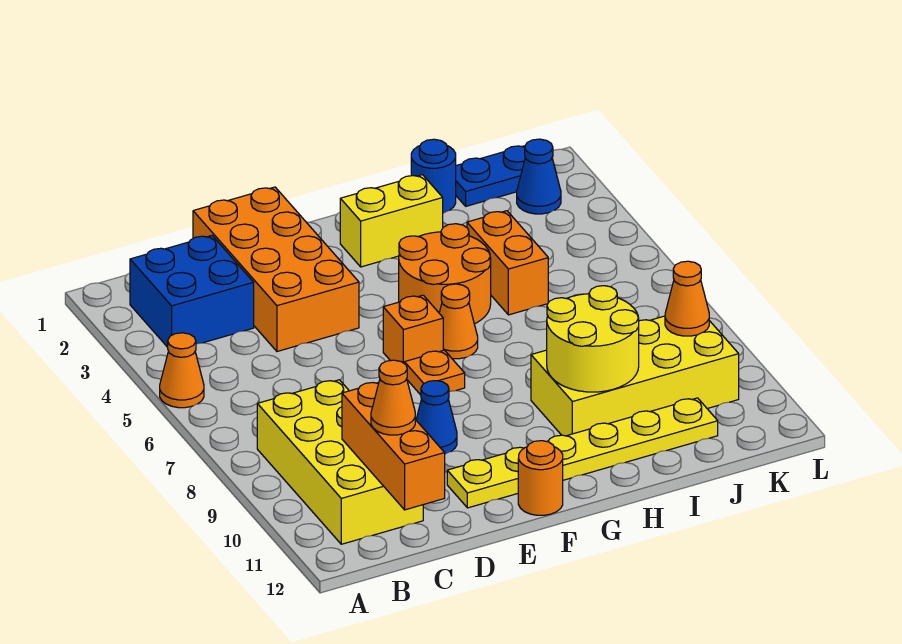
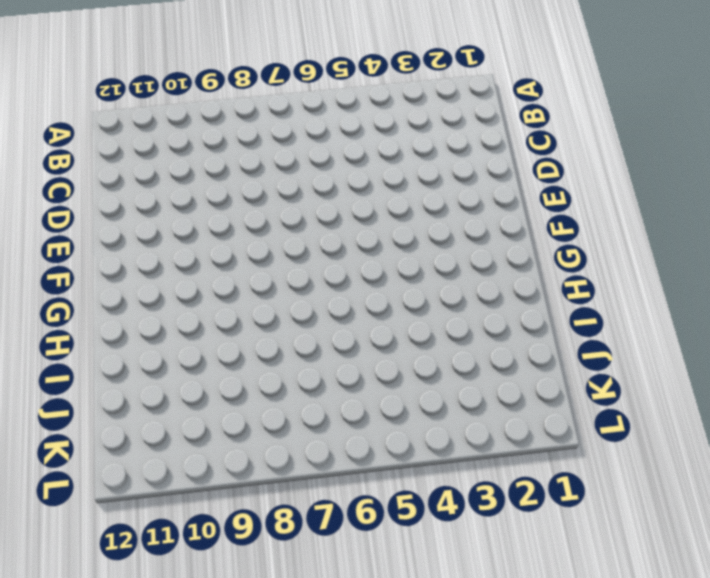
none -> orange 1x1 cone [160,333,204,408]
none -> blue 2x2 brick [130,236,254,347]
none -> yellow 2x4 brick [257,380,423,544]

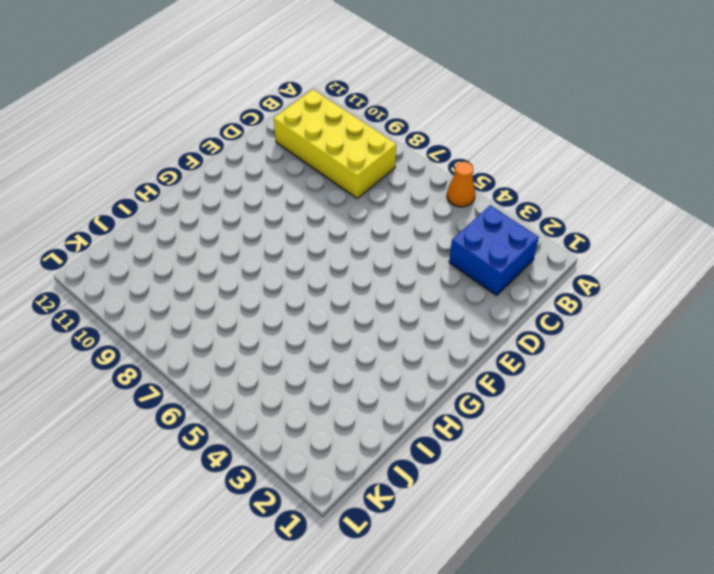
none -> orange 2x4 brick [193,187,359,351]
none -> blue 1x1 cone [416,381,457,454]
none -> yellow 1x6 plate [447,398,718,508]

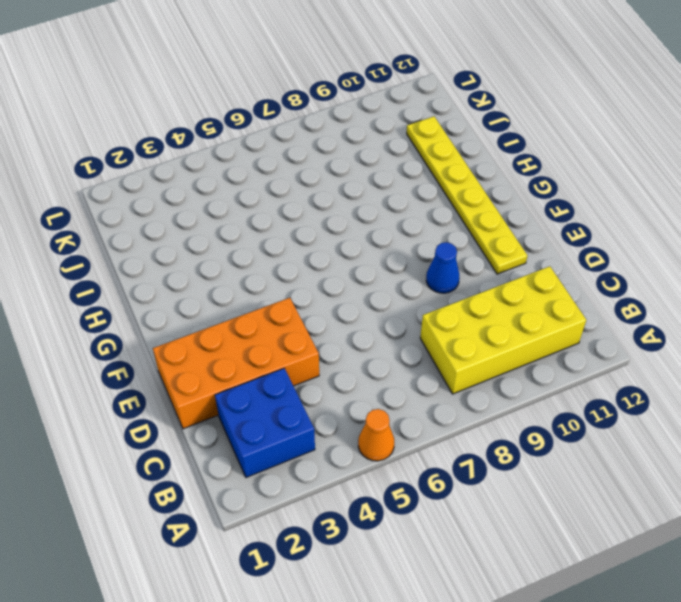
none -> orange 1x1 brick [383,295,443,363]
none -> orange 1x1 plate [404,350,465,395]
none -> orange 1x1 round brick [518,441,563,515]

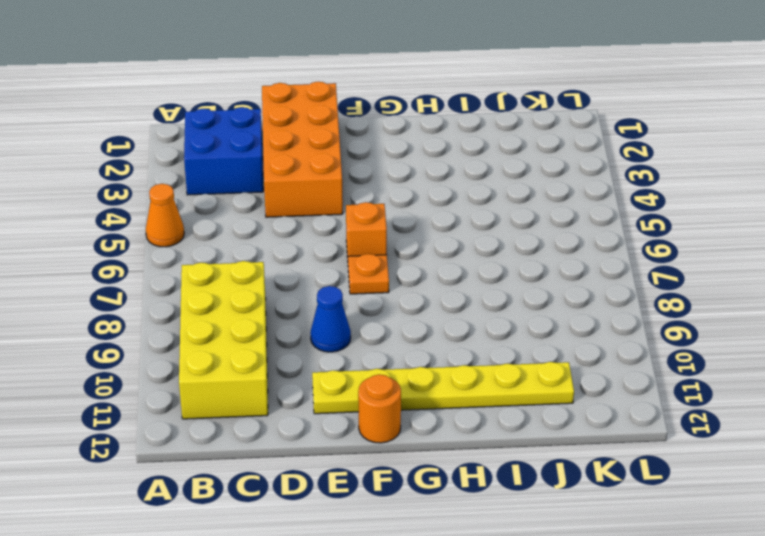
none -> yellow 1x2 brick [340,175,443,267]
none -> orange 2x2 round brick [399,224,491,324]
none -> orange 1x1 cone [439,284,478,359]

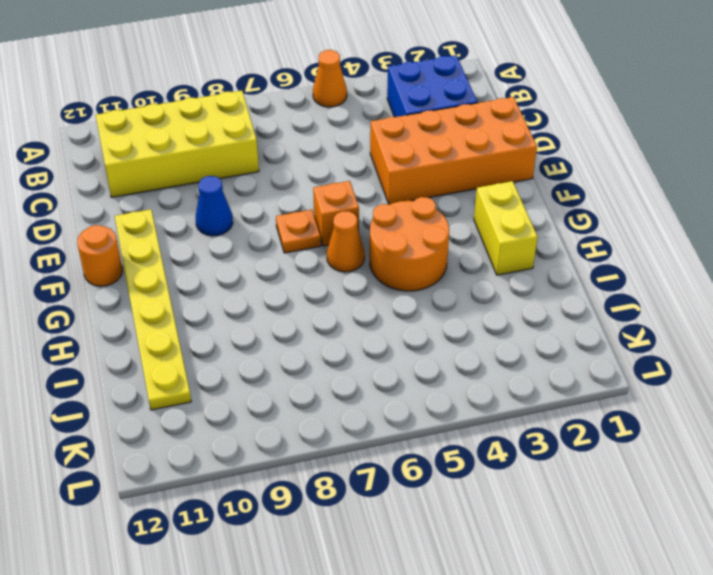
none -> yellow 2x4 brick [531,316,739,436]
none -> blue 1x1 round brick [411,139,456,213]
none -> orange 1x2 brick [467,211,548,315]

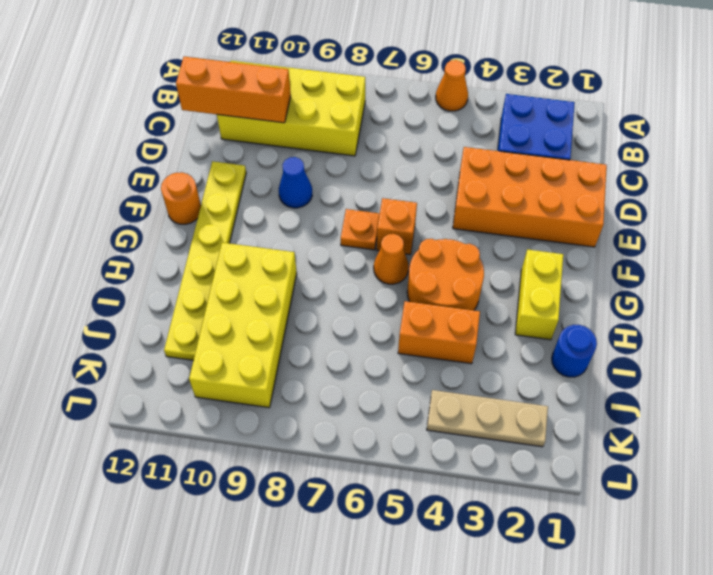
tan 1x3 plate [427,390,548,447] -> blue 1x1 cone [517,139,561,214]
none -> blue 1x2 plate [456,146,525,206]
none -> yellow 2x2 round brick [547,286,639,392]
none -> orange 1x1 cone [665,261,709,336]

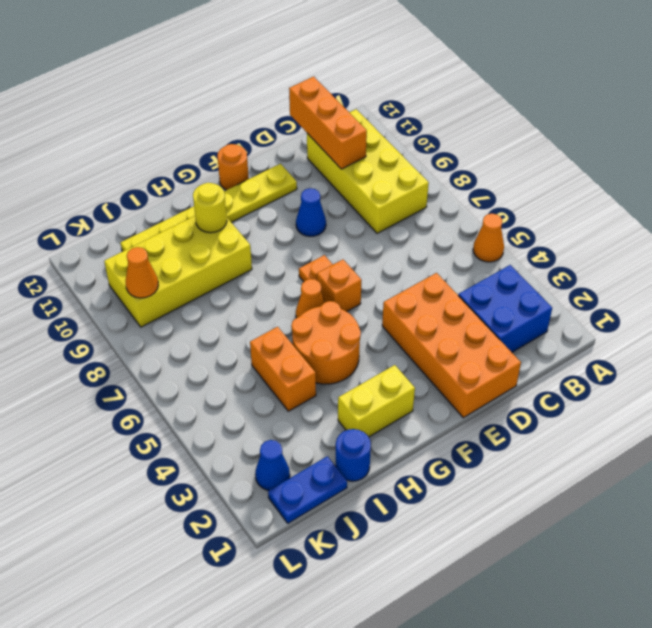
yellow 1x1 round brick [193,183,227,233] -> yellow 2x2 round brick [547,286,639,392]
none -> orange 1x1 cone [371,360,415,435]

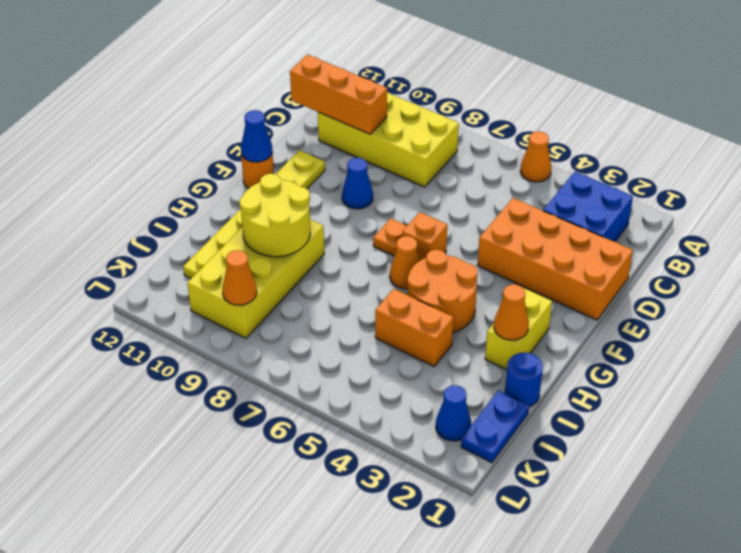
blue 1x1 cone [241,110,273,162] -> none
orange 1x1 cone [494,284,529,340] -> orange 1x1 cone moved to [371,360,415,435]

